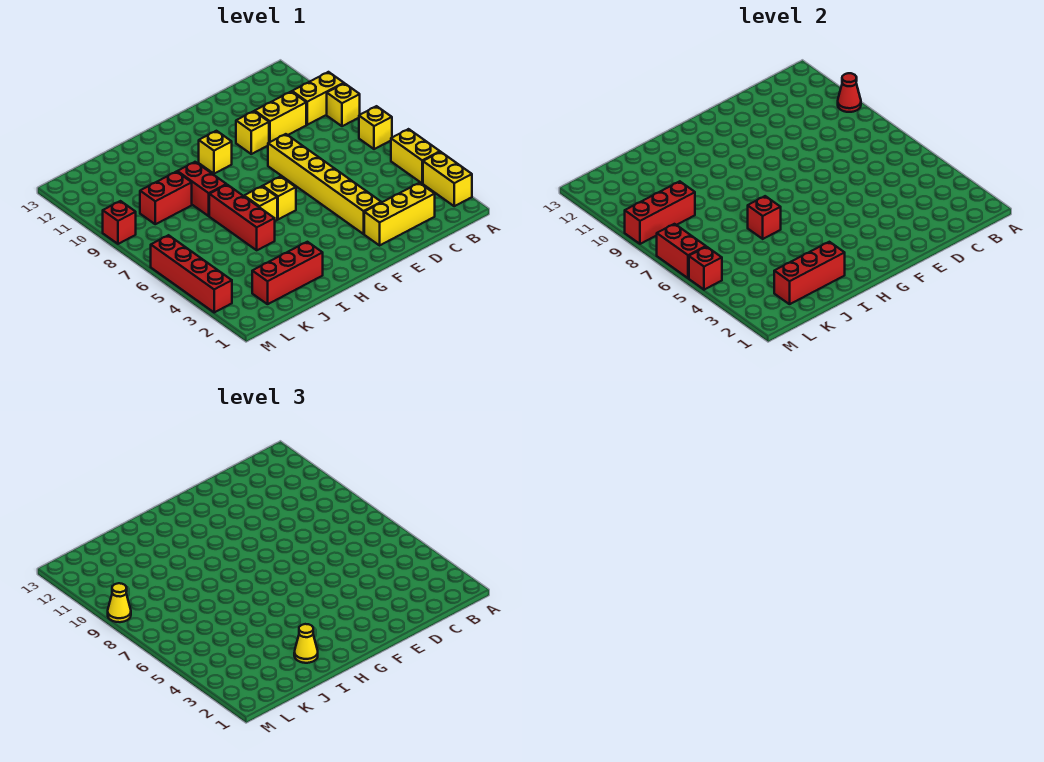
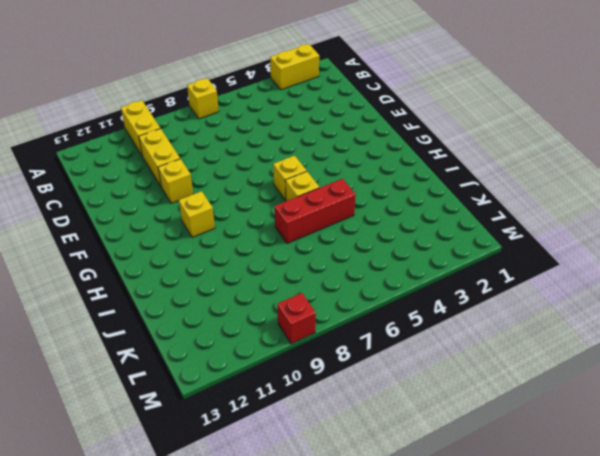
none -> yellow 1x2 brick [391,129,440,183]
none -> yellow 1x1 brick [327,83,360,126]
none -> yellow 1x3 brick [364,183,435,245]

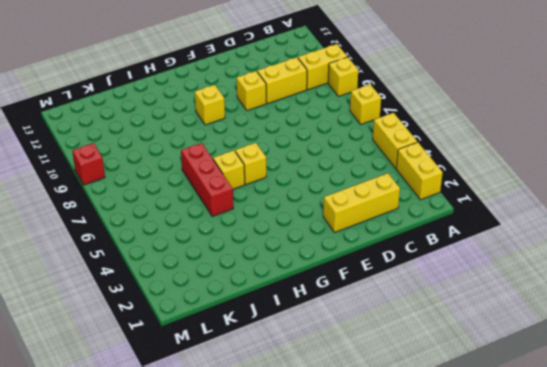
none -> yellow 1x6 brick [268,134,381,234]
none -> red 1x3 brick [252,242,323,304]
none -> red 1x2 brick [177,162,226,216]

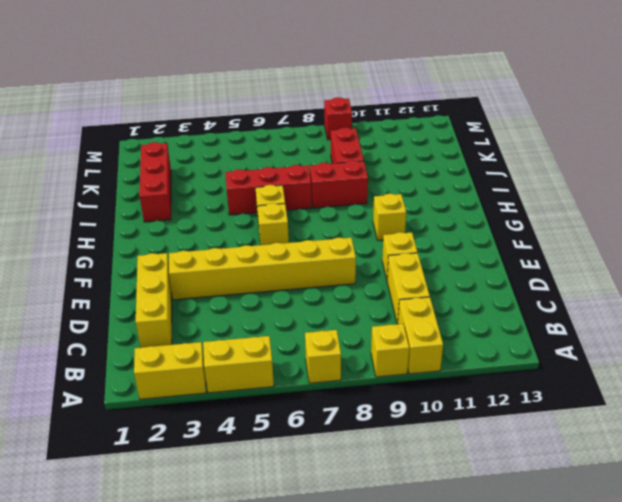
none -> red 1x4 brick [151,235,232,312]
none -> red 1x1 cone [838,73,861,112]
none -> red 1x3 brick [774,242,845,304]

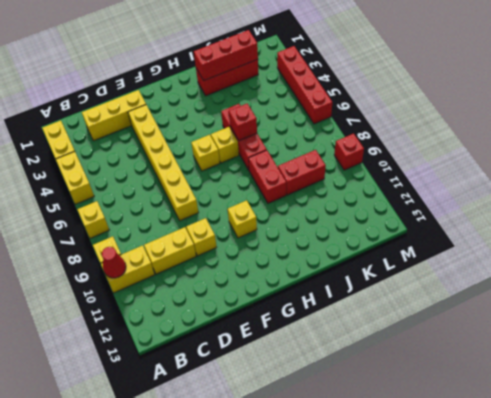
none -> red 1x3 brick [625,181,695,244]
none -> red 1x1 brick [689,247,722,290]
none -> red 1x2 brick [657,224,706,278]

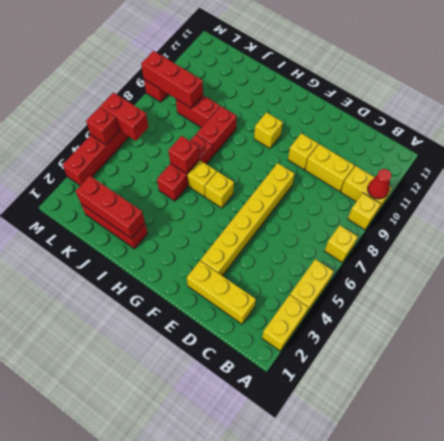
red 1x2 brick [100,93,148,141] -> red 1x2 brick turned to [657,224,706,278]
none -> yellow 1x1 cone [294,624,318,663]
none -> yellow 1x1 cone [108,583,131,622]

